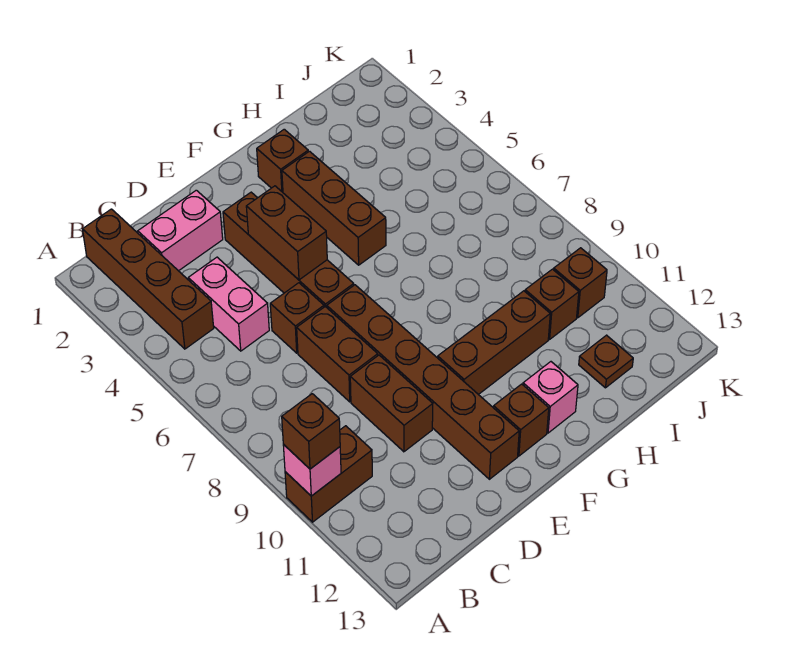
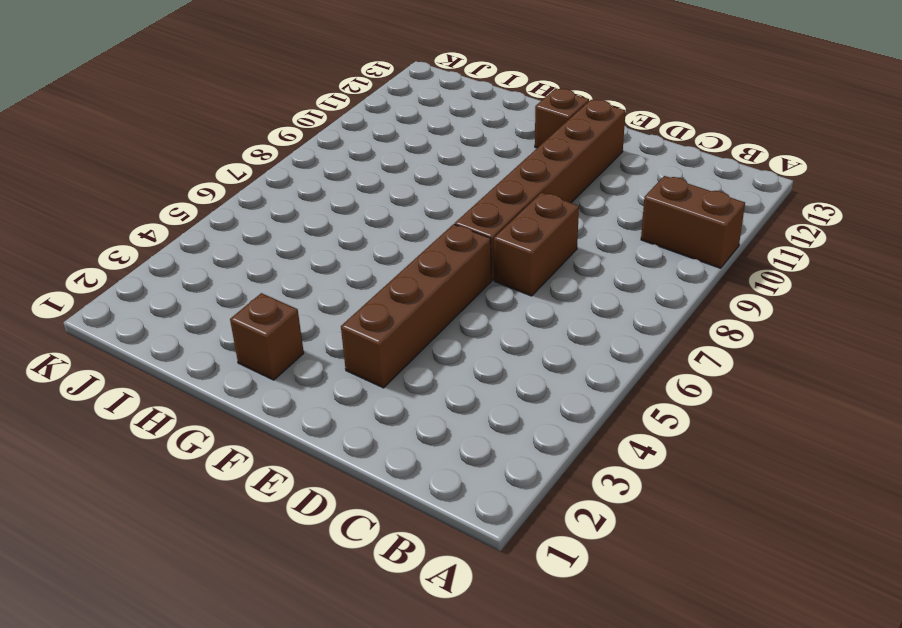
none -> brown 1x4 brick [83,209,214,349]
none -> pink 1x2 brick [138,190,223,271]
none -> pink 1x2 brick [188,257,269,351]

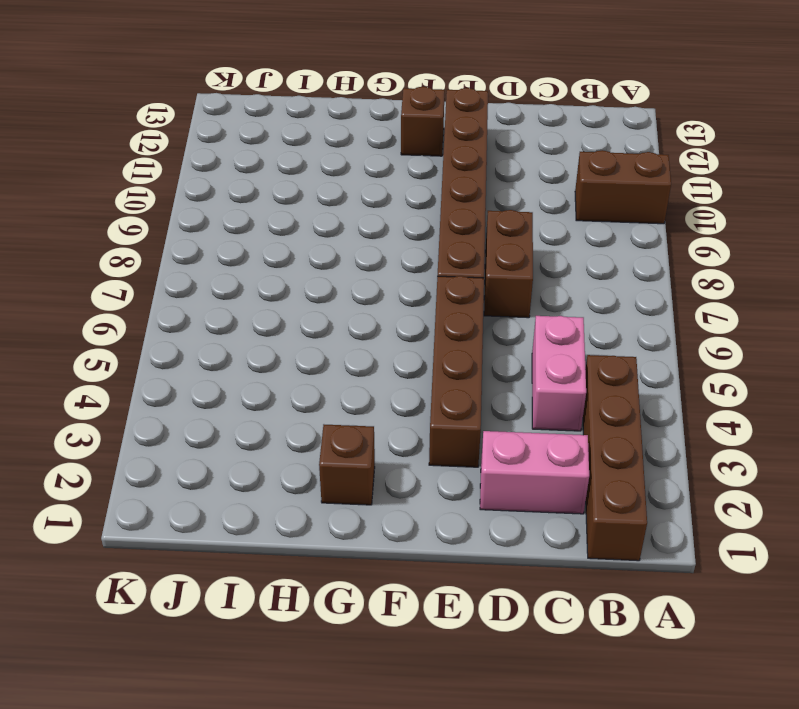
none -> brown 1x1 brick [270,283,324,353]
none -> brown 1x2 brick [350,355,433,452]
none -> brown 1x3 brick [438,291,550,395]

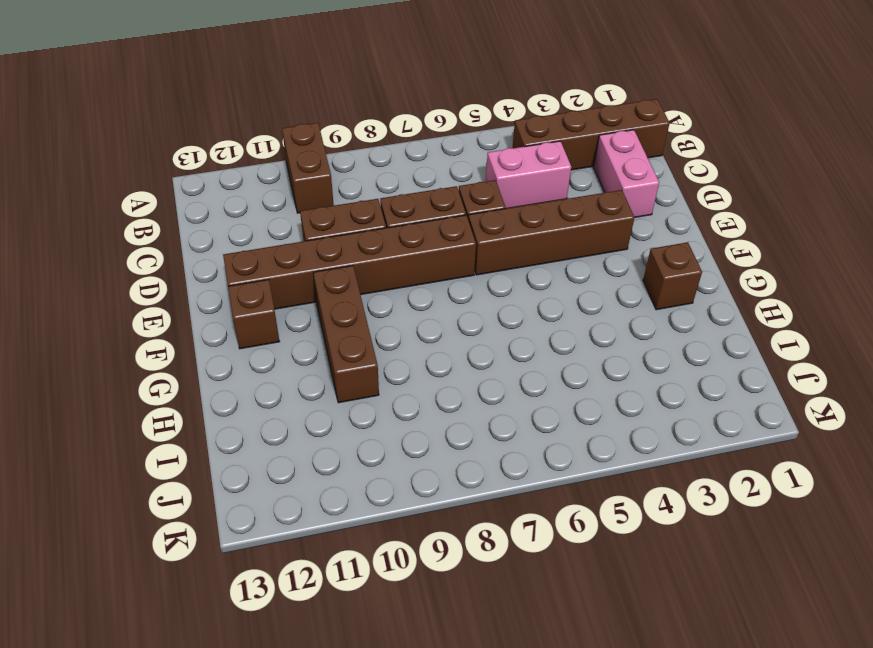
none -> brown 1x3 brick [282,151,386,265]
none -> pink 1x1 brick [523,362,578,433]
none -> brown 1x1 brick [525,269,579,339]

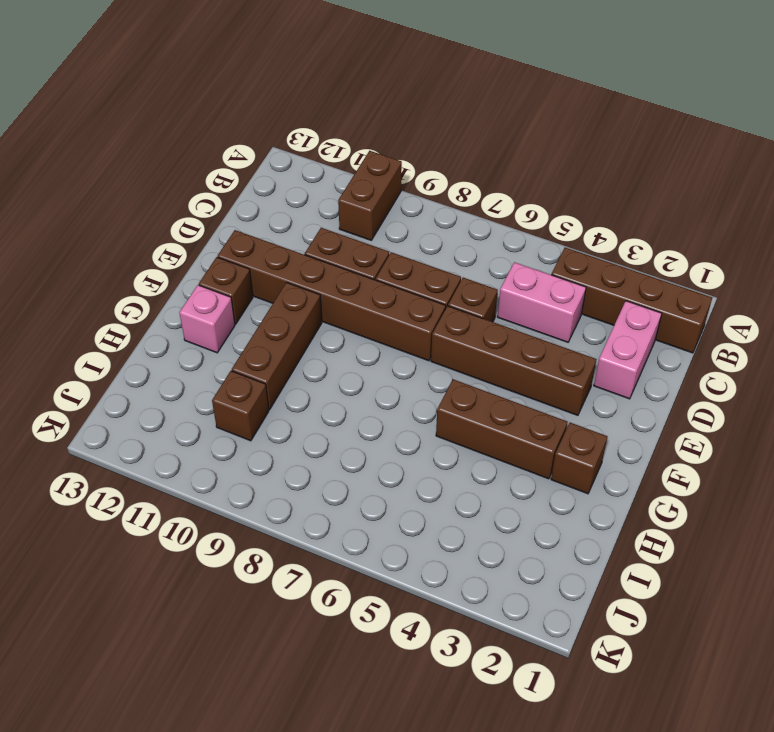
none -> brown 1x1 plate [579,335,633,388]
none -> brown 1x1 brick [554,248,607,318]
none -> pink 1x1 brick [283,445,341,496]

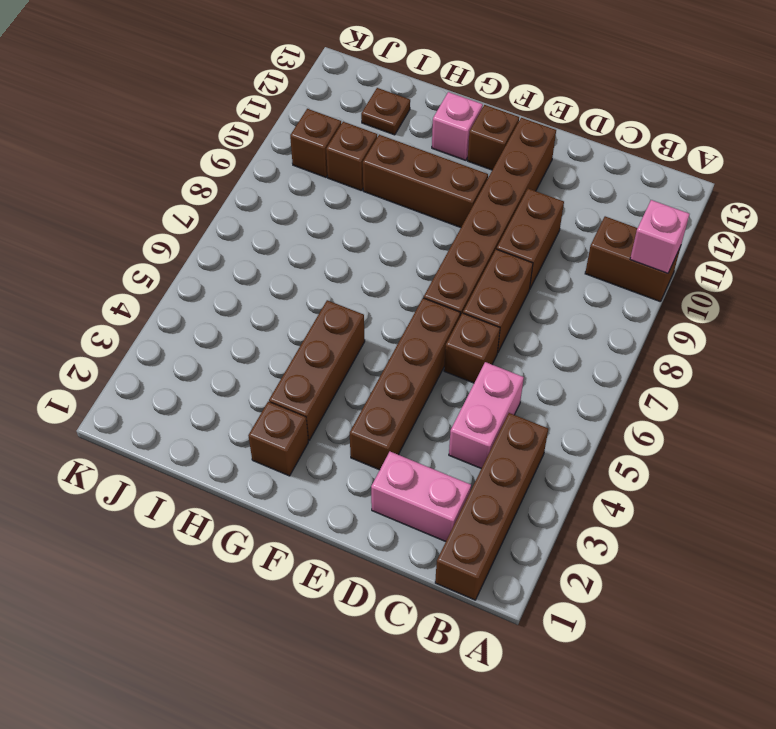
none -> brown 1x2 brick [246,186,327,280]
none -> brown 1x1 brick [282,394,340,469]

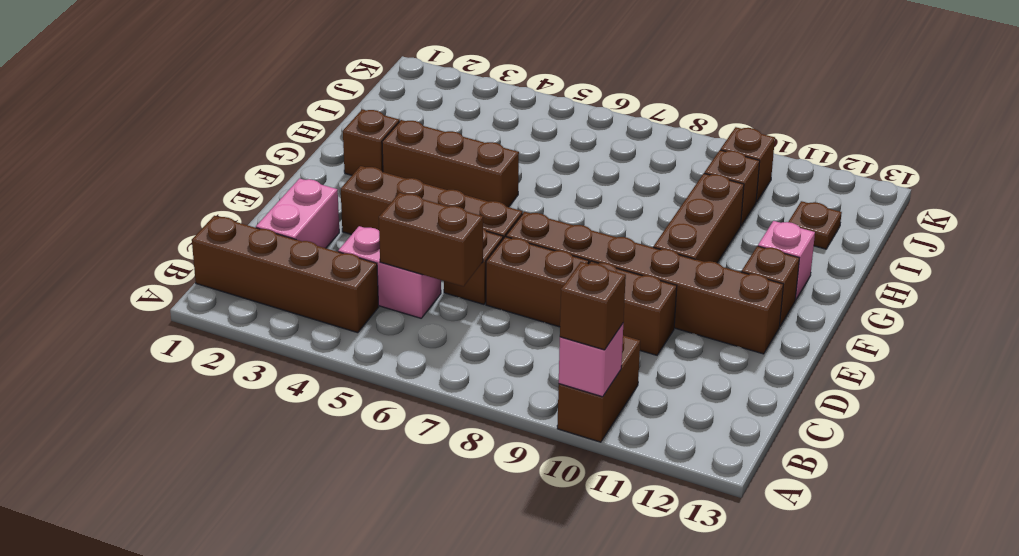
brown 1x2 brick [379,193,483,287] -> brown 1x2 brick moved to [246,186,327,280]

